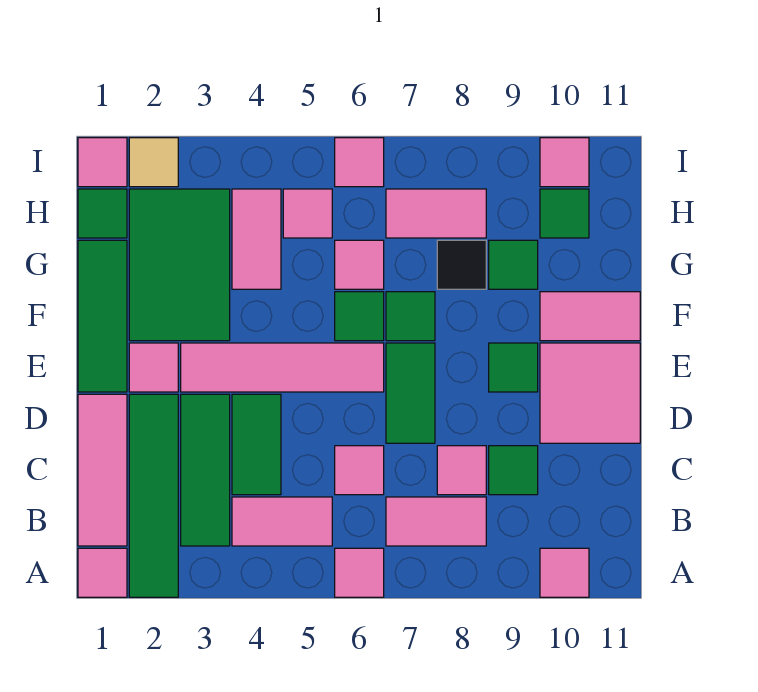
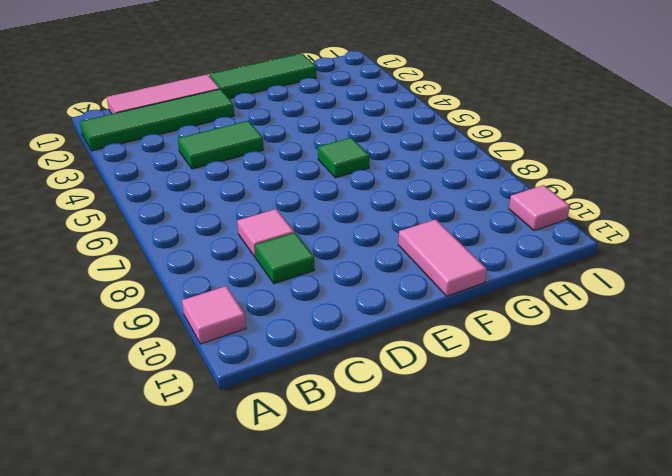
none -> pink 1x1 tile [78,548,127,597]
none -> pink 1x1 tile [335,548,384,597]
none -> green 1x3 tile [181,394,230,546]
none -> pink 1x2 tile [232,497,332,546]

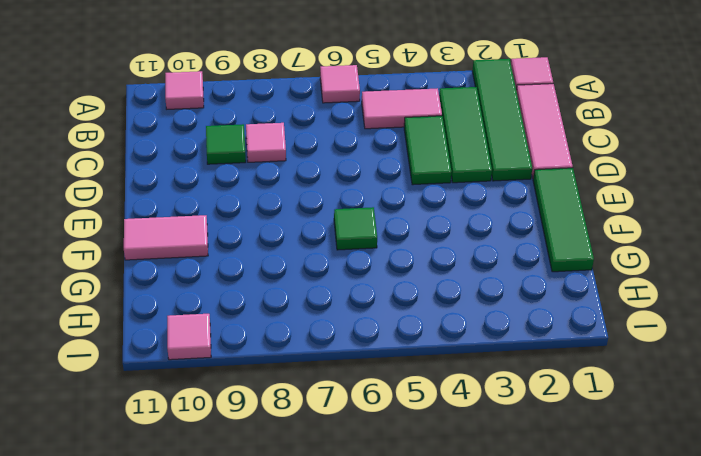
none -> pink 1x2 tile [386,497,486,546]
none -> pink 1x1 tile [335,446,384,495]
none -> green 1x2 tile [386,343,435,443]
none -> pink 2x2 tile [540,343,640,443]

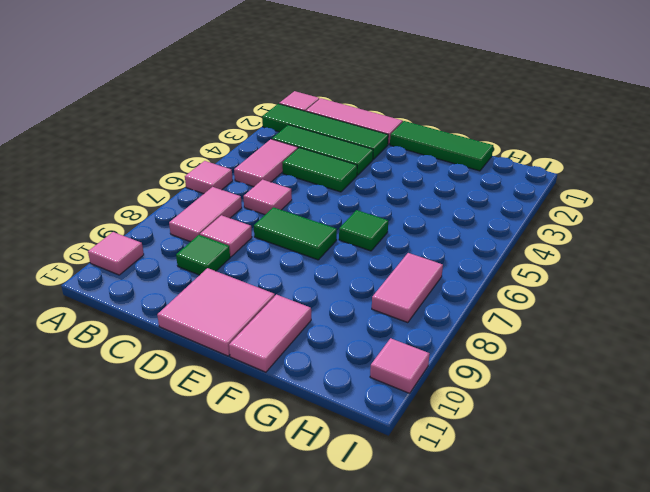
none -> pink 1x1 tile [129,343,178,392]
none -> pink 1x4 tile [181,343,384,392]
none -> green 1x1 tile [489,343,538,392]
none -> green 2x3 tile [129,189,230,341]

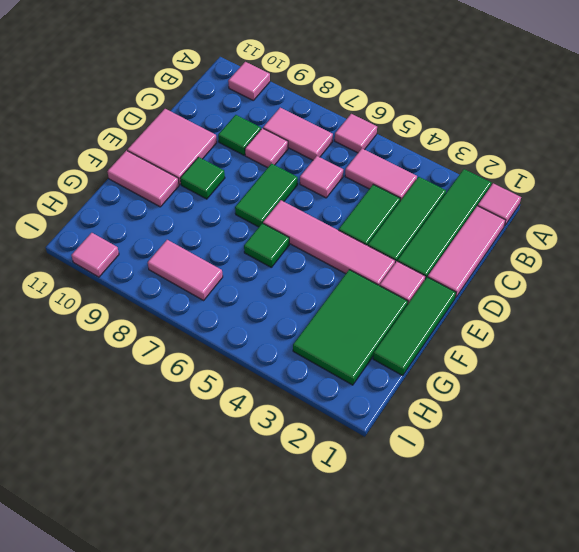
none -> green 1x1 tile [386,292,435,341]
none -> pink 1x2 tile [232,189,281,289]
none -> pink 1x1 tile [335,240,384,289]
none -> black 1x1 tile [437,240,486,289]

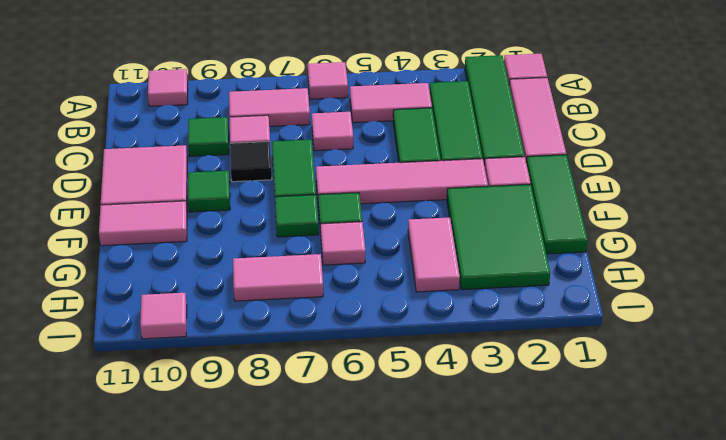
black 1x1 tile [230,142,272,182] -> black 1x1 tile moved to [437,240,486,289]
none -> green 1x1 tile [489,240,538,289]
none -> green 1x1 tile [78,189,127,238]
none -> pink 1x1 tile [283,189,332,238]
none -> green 1x1 tile [540,189,589,238]

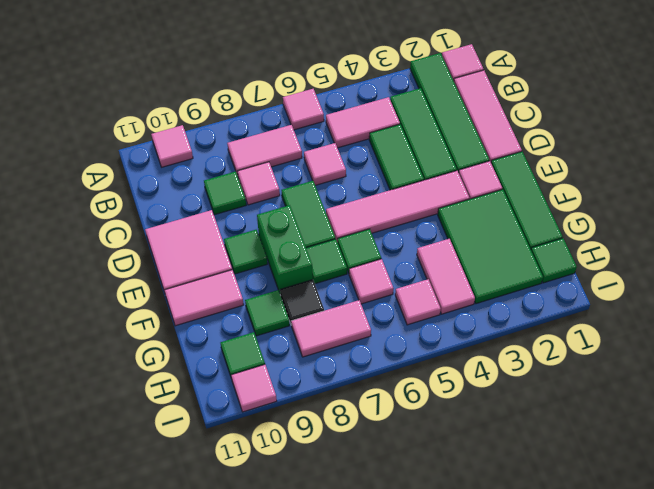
green 1x2 brick [257,205,313,293] -> none
none -> pink 1x1 tile [78,138,127,187]
none -> tan 1x1 tile [129,138,178,187]
none -> pink 1x1 tile [335,138,384,187]

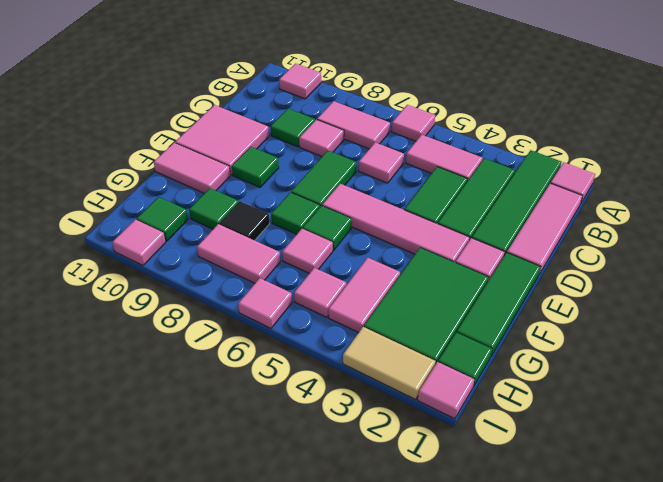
tan 1x2 tile [343,327,435,399] -> tan 1x1 tile [129,138,178,187]

